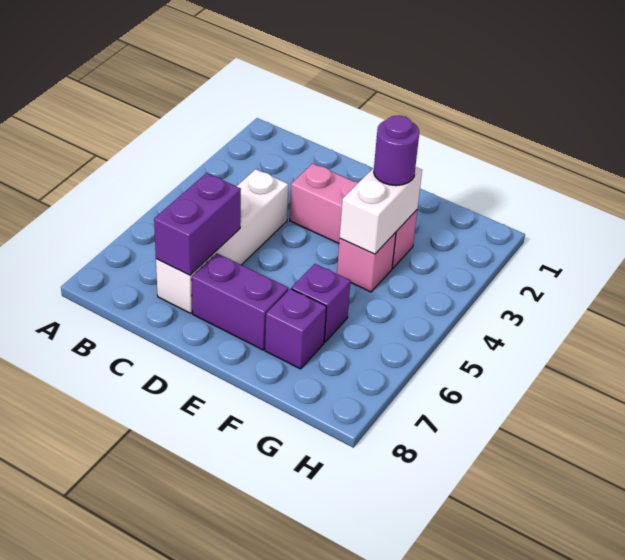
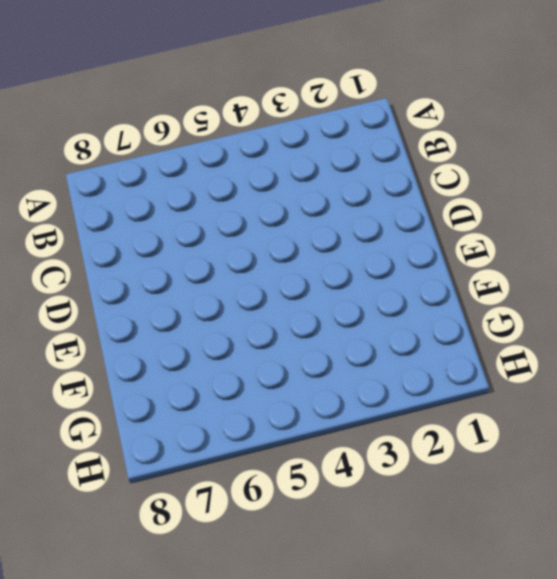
none -> white 1x4 brick [156,169,288,313]
none -> pink 1x3 brick [290,164,417,268]

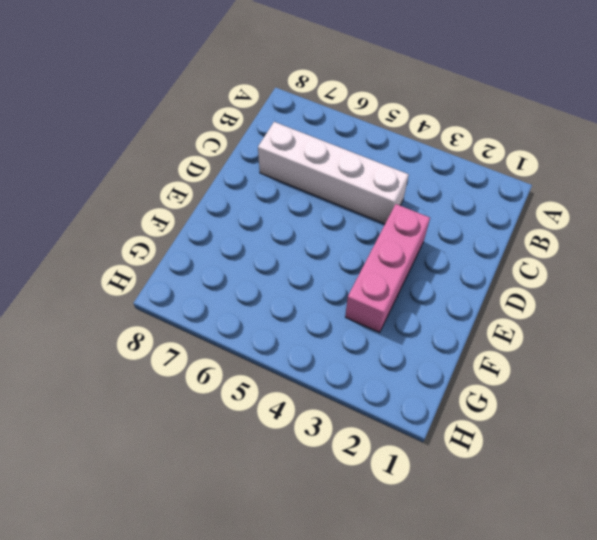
none -> purple 1x2 brick [192,253,288,350]
none -> pink 1x1 brick [337,232,396,292]

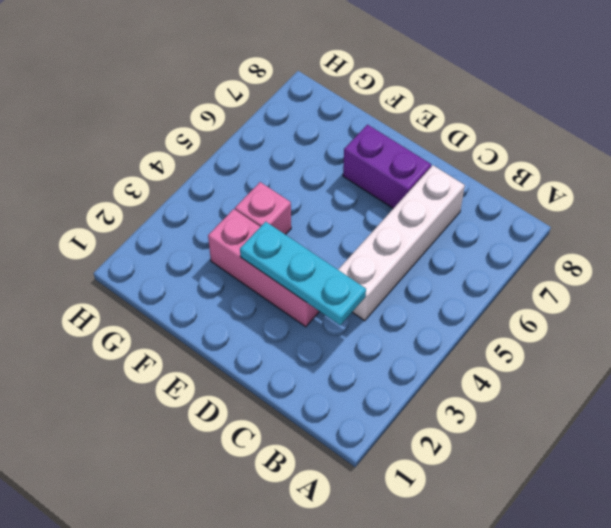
cyan 1x3 plate [240,222,366,325] -> none
none -> purple 1x1 brick [291,264,351,342]
none -> purple 1x1 brick [265,289,327,369]

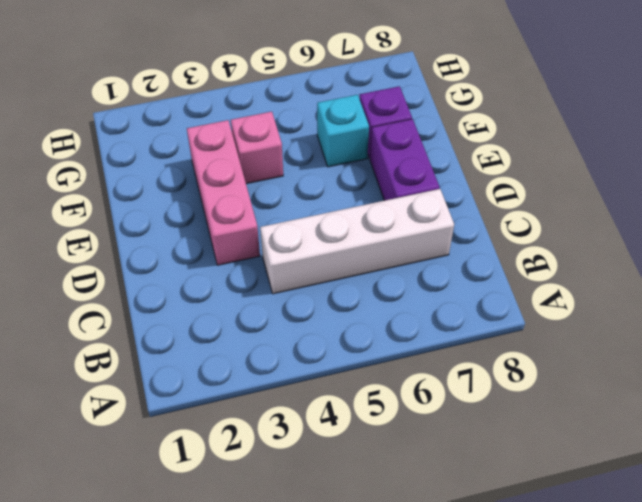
cyan 1x1 brick [317,95,369,167] -> purple 1x1 brick [291,264,351,342]
none -> purple 1x2 brick [154,173,241,275]
none -> white 1x2 brick [340,167,422,254]

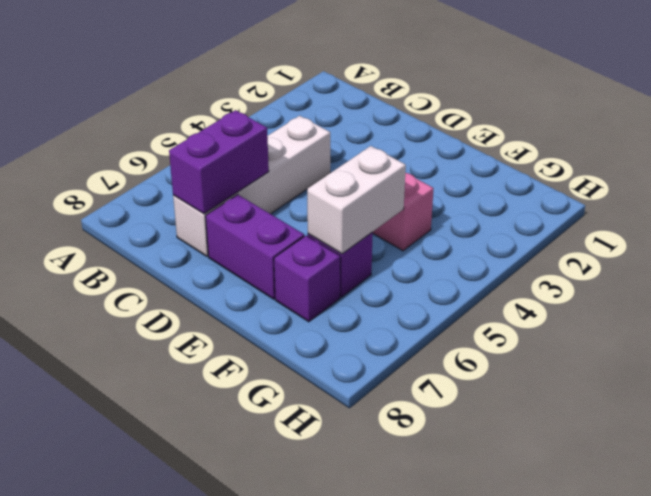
white 1x2 brick [307,146,406,254] -> white 1x2 brick moved to [340,167,422,254]
none -> pink 1x3 brick [290,164,417,268]
none -> purple 1x1 round brick [374,115,419,186]

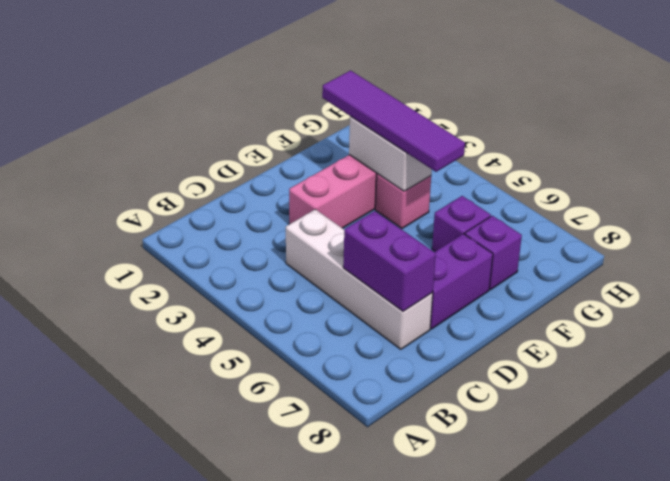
purple 1x4 tile [322,70,465,172] -> purple 1x1 round brick [374,115,419,186]

